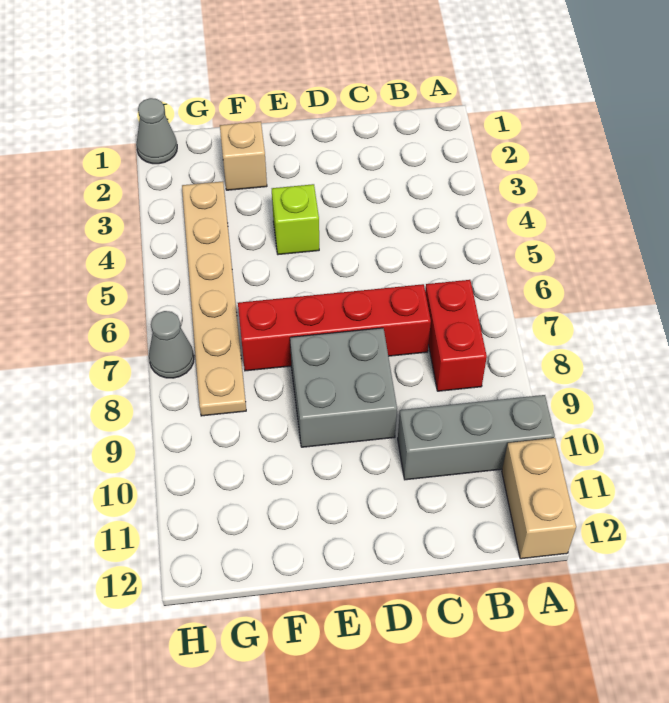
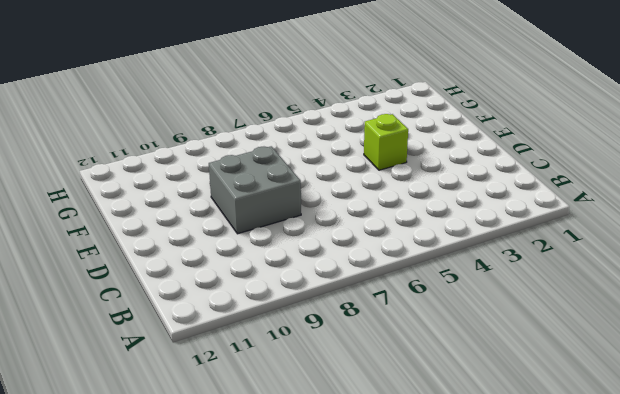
none -> grey 1x3 brick [398,395,555,480]
none -> tan 1x2 brick [502,438,576,559]

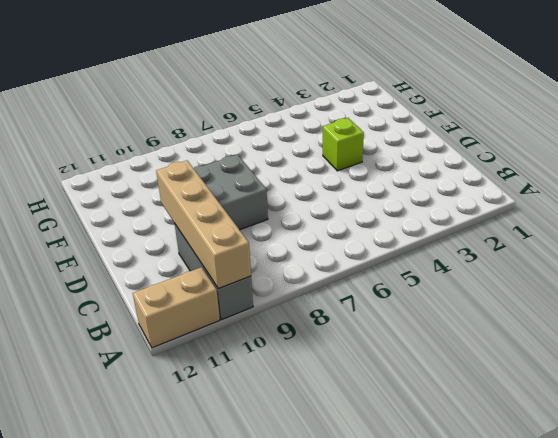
tan 1x4 brick [156,160,251,289] -> none
none -> red 1x2 brick [425,280,487,391]
none -> red 1x4 brick [238,284,431,371]

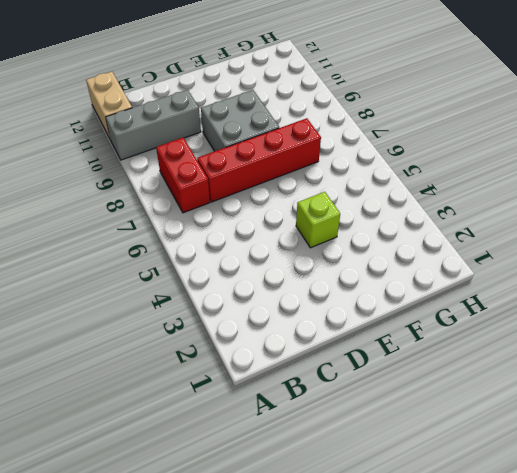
none -> tan 1x1 brick [220,122,267,190]
none -> tan 1x6 plate [182,181,246,416]

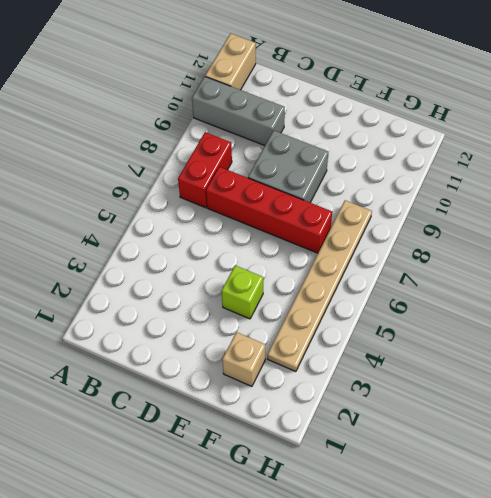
none -> grey 1x1 cone [136,98,177,164]
none -> grey 1x1 cone [149,311,194,378]

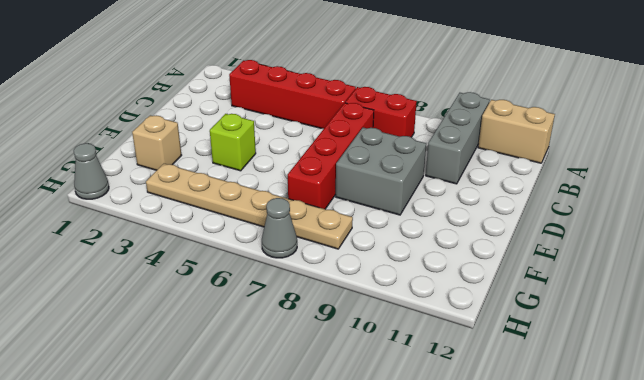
red 1x4 brick [229,60,356,129] -> none

